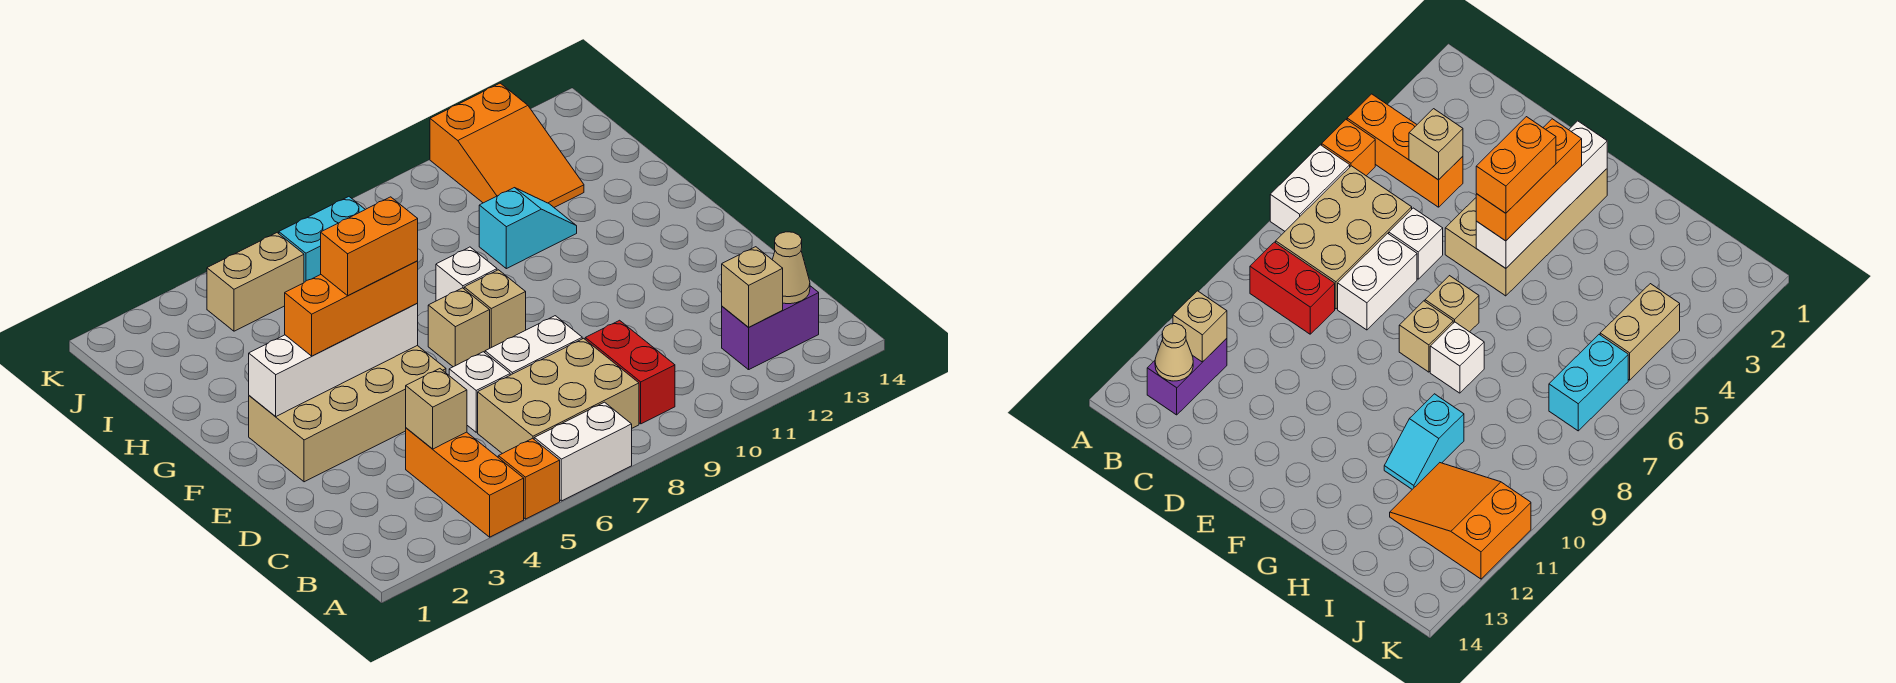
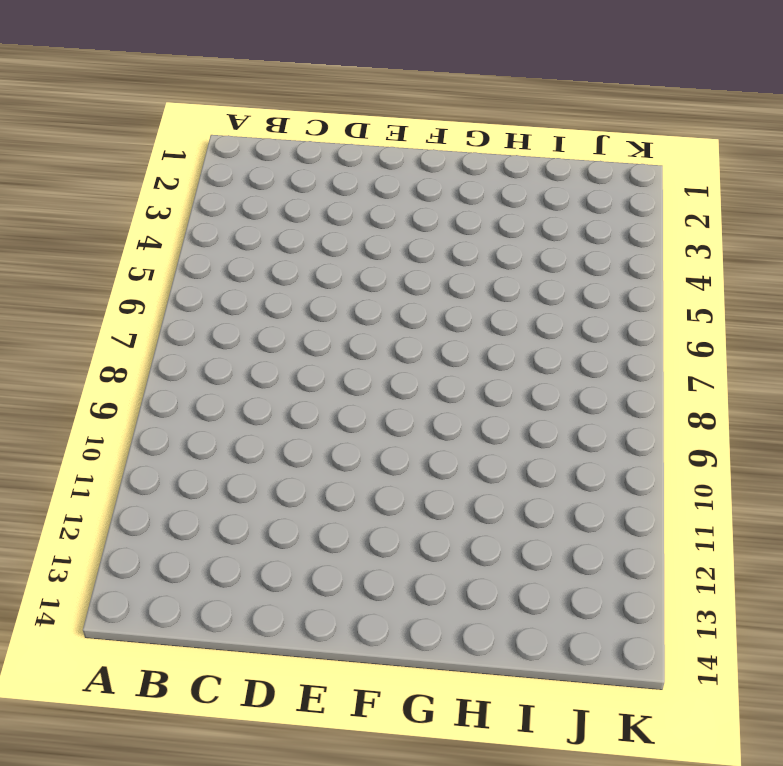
none -> orange 1x3 brick [406,428,524,537]
none -> orange 1x1 brick [498,438,560,519]
none -> white 1x2 brick [534,402,632,501]

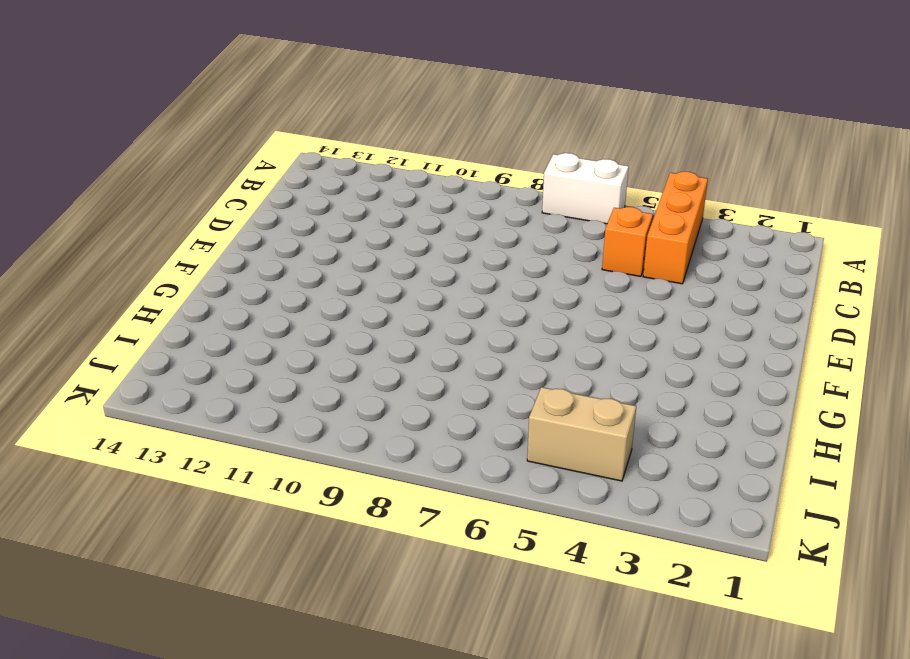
orange 1x1 brick [602,207,653,276] -> orange 1x1 brick moved to [498,438,560,519]
none -> tan 2x3 brick [478,338,639,454]
none -> red 1x2 brick [585,320,675,424]
none -> purple 1x2 brick [722,286,819,370]

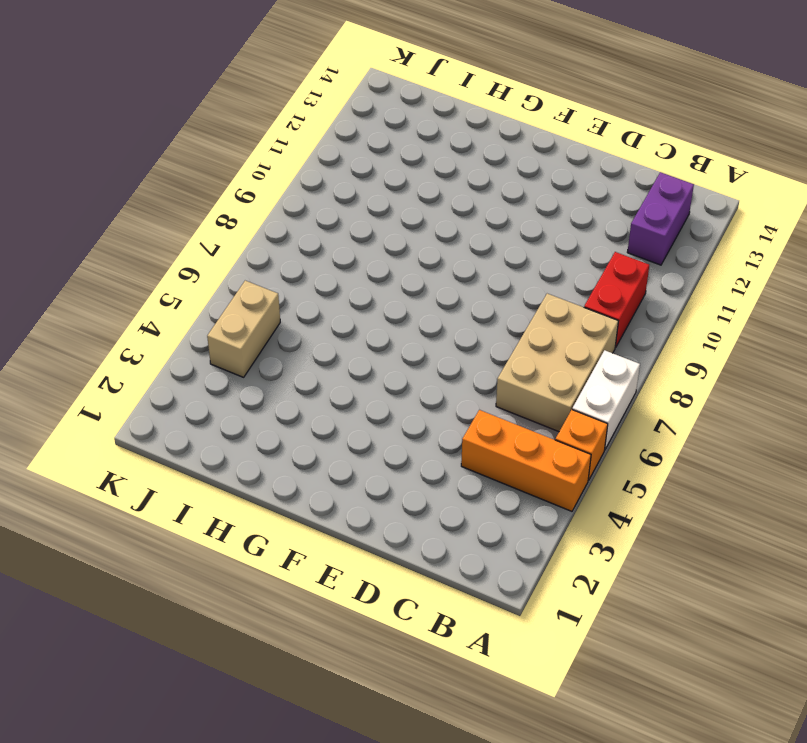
red 1x2 brick [584,252,649,347] -> red 1x2 brick turned to [585,320,675,424]
none -> white 1x1 brick [449,352,510,432]
none -> white 1x2 brick [485,316,582,375]
none -> tan 2x4 brick [249,346,446,482]

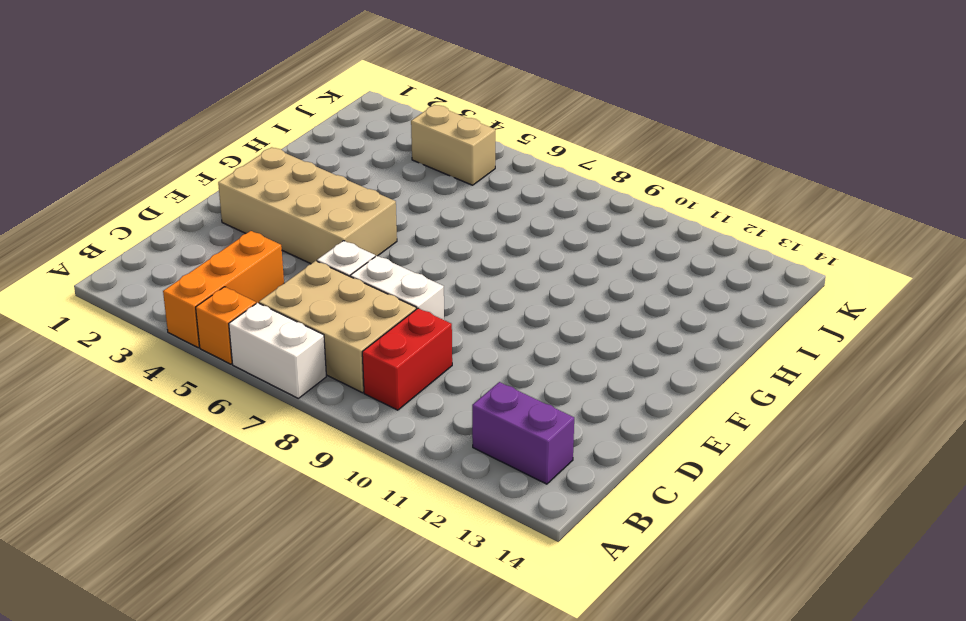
none -> tan 1x1 brick [428,288,490,367]
none -> tan 1x1 brick [464,270,526,348]
none -> white 1x1 brick [436,247,497,301]

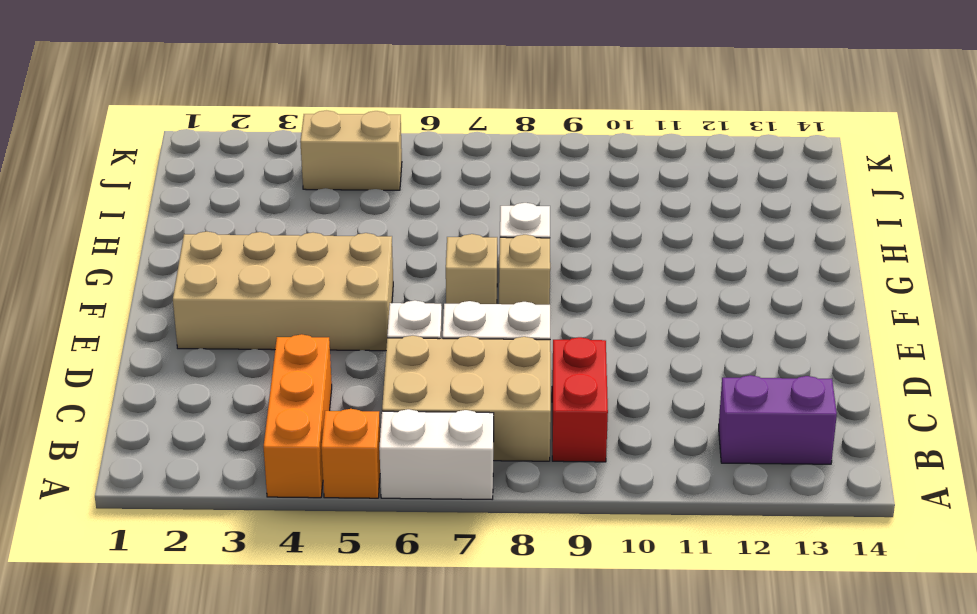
none -> cyan 1x2 slope [479,188,577,269]
none -> orange 2x3 slope [430,83,584,207]
none -> cyan 1x2 brick [279,197,365,282]

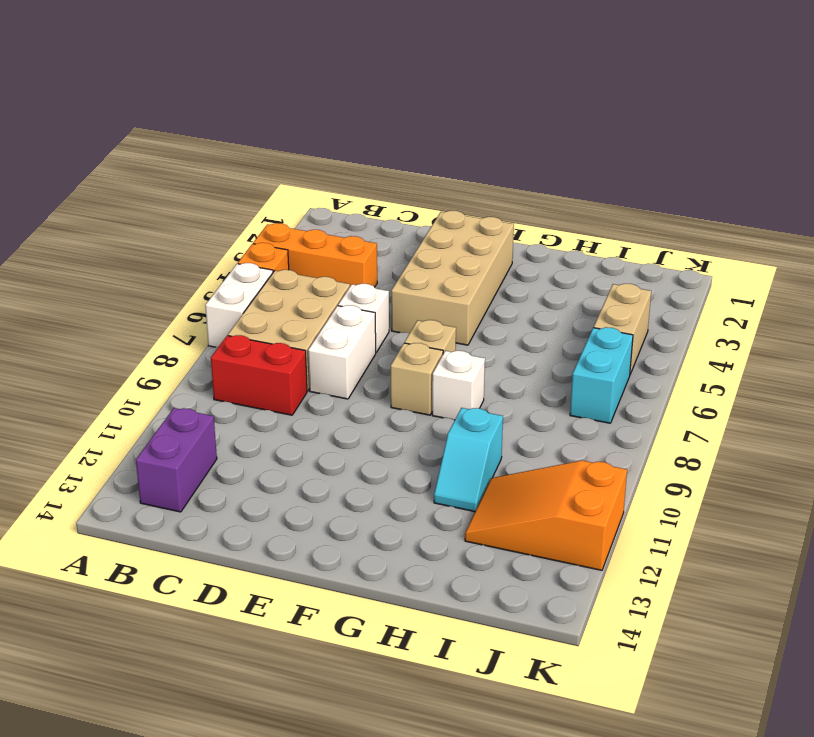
none -> tan 1x1 brick [722,247,783,327]
none -> tan 1x1 cone [772,232,810,304]
none -> tan 1x1 brick [406,369,467,449]

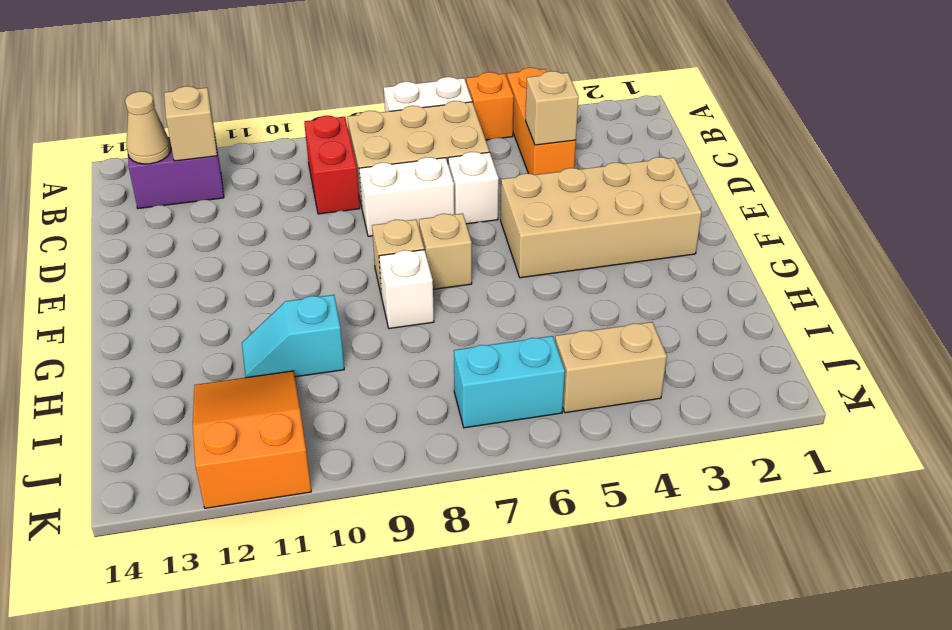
none -> white 1x4 brick [249,304,418,417]
none -> orange 1x3 brick [285,261,418,356]
none -> orange 1x2 brick [321,197,418,296]

